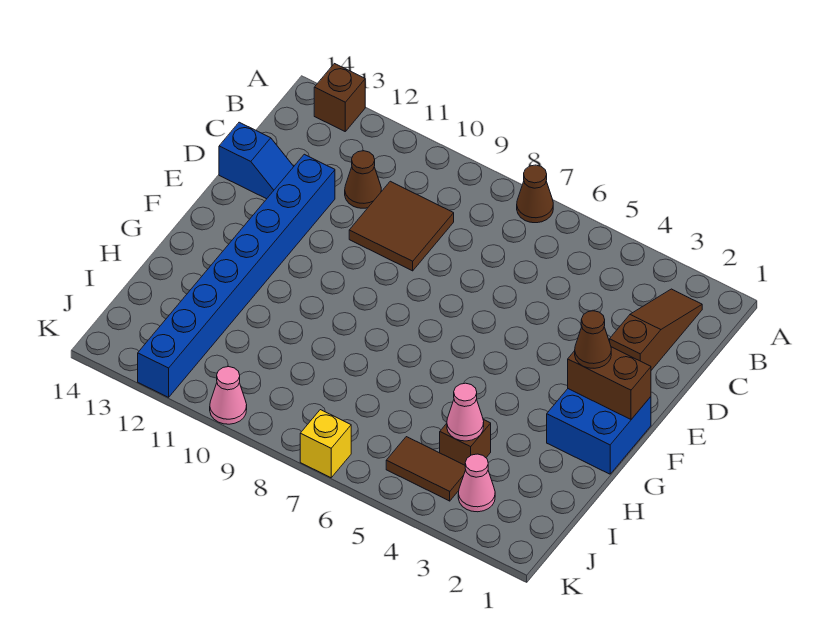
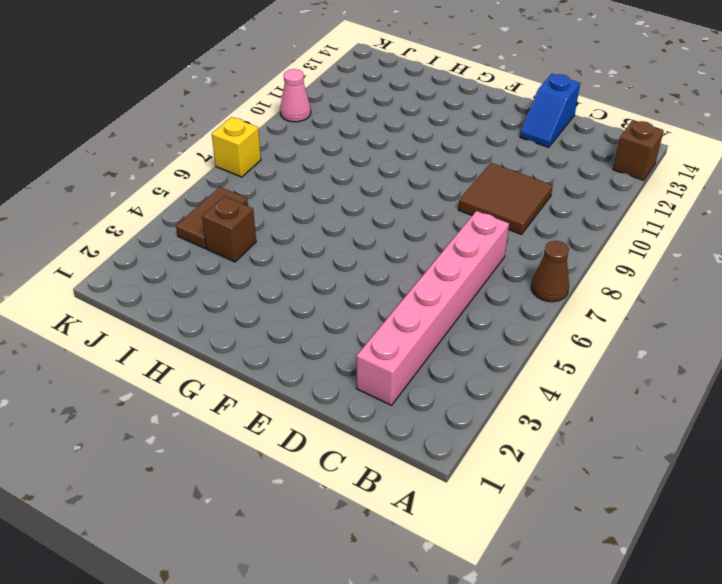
pink 1x6 brick [357,211,509,405] -> brown 1x3 slope [610,289,702,370]
none -> brown 1x1 cone [345,151,381,208]
none -> blue 1x8 brick [138,154,335,397]
none -> blue 2x2 brick [547,389,651,474]

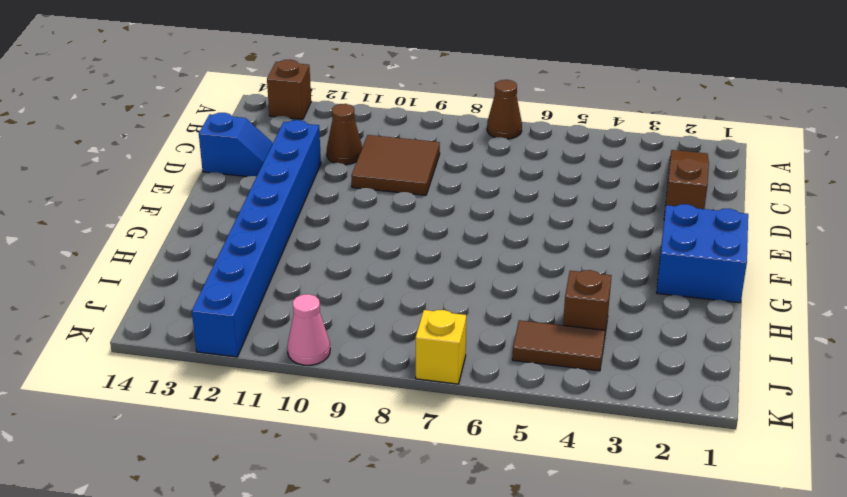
none -> pink 1x1 cone [458,454,495,512]
none -> brown 1x2 brick [568,347,651,419]
none -> pink 1x1 cone [447,383,484,441]

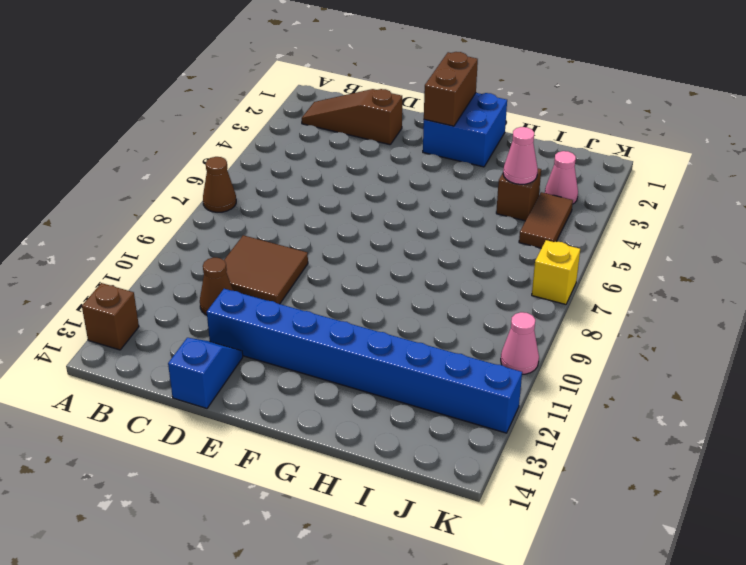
none -> brown 1x1 cone [575,311,611,368]

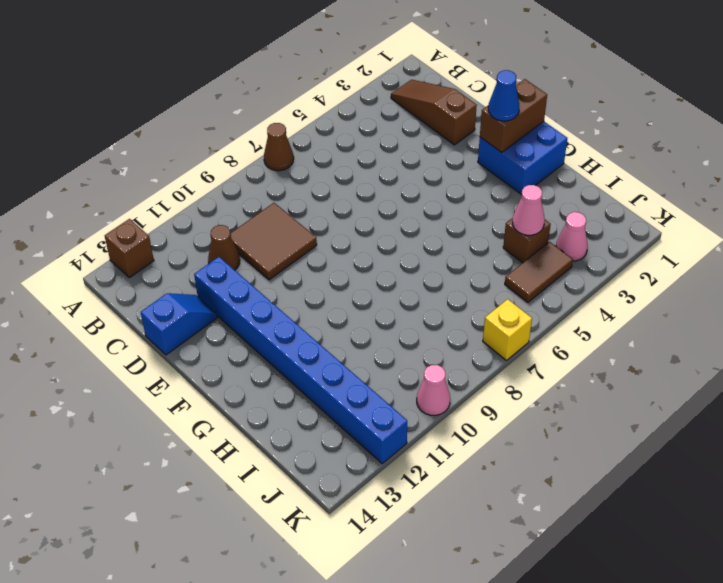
blue 1x1 cone [488,70,519,121] -> brown 1x1 cone [575,311,611,368]

